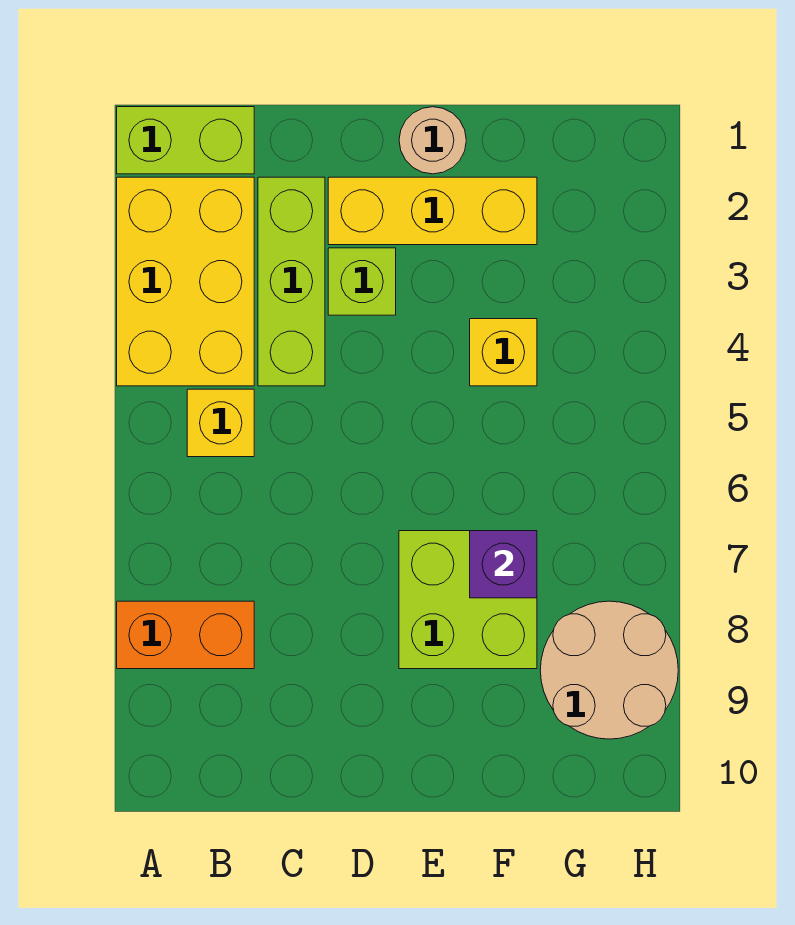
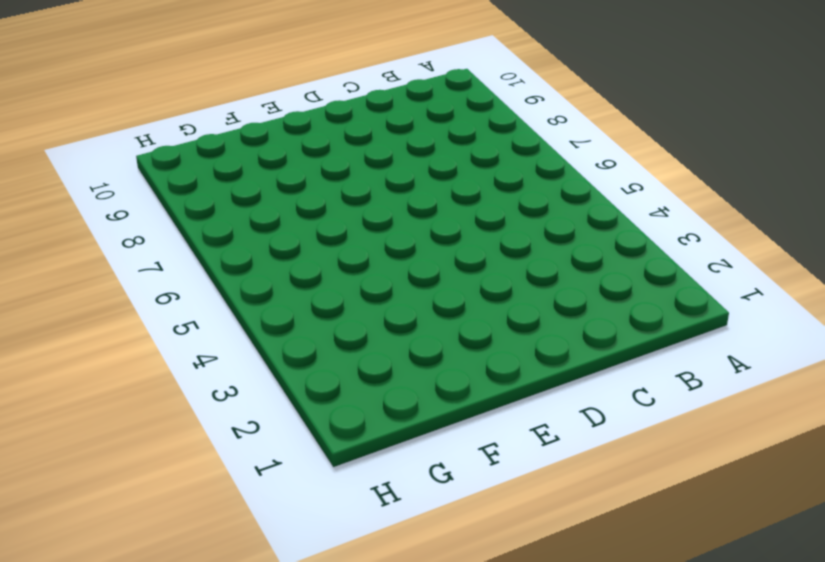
none -> lime 1x2 brick [117,107,254,174]
none -> yellow 2x3 brick [117,177,254,386]
none -> orange 1x2 brick [117,601,254,669]

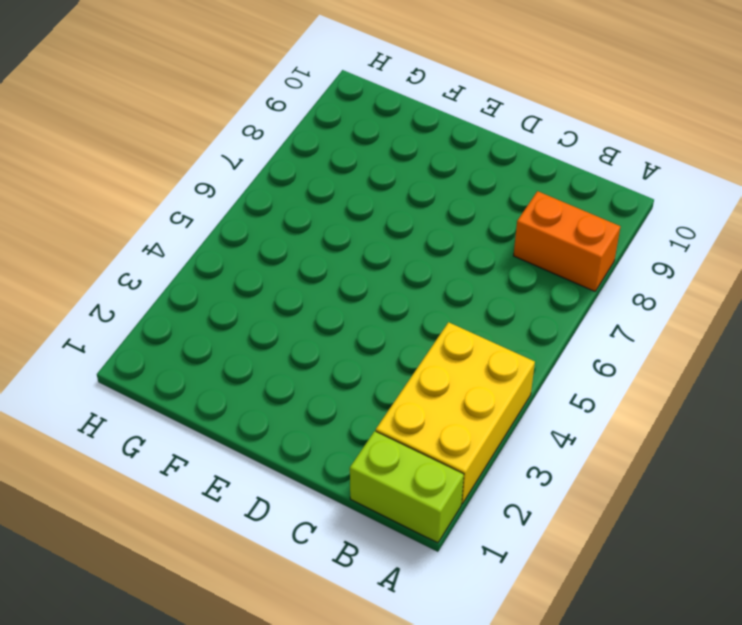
none -> yellow 1x1 brick [187,389,254,457]
none -> lime 1x3 brick [258,177,325,386]
none -> yellow 1x3 brick [328,177,537,245]

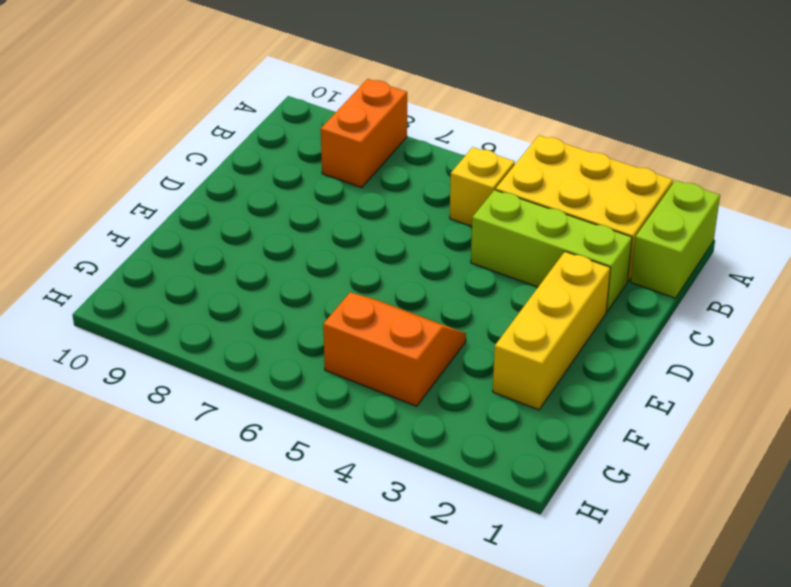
orange 2x2 slope [323,293,466,406] -> yellow 1x1 brick [470,319,537,386]
none -> lime 1x1 brick [328,248,396,315]
none -> tan 1x1 round brick [399,107,466,174]
none -> lime 2x2 brick [399,531,537,669]

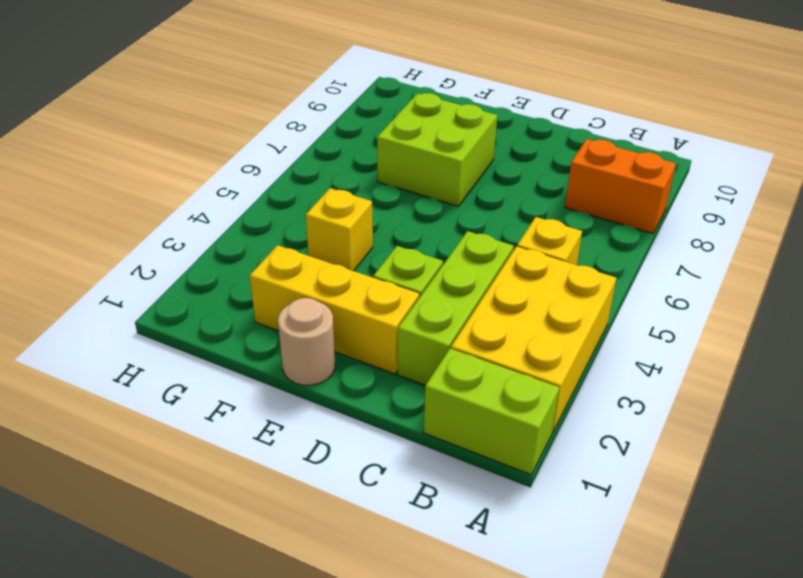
none -> tan 2x2 round brick [540,601,678,739]
none -> purple 1x1 brick [470,531,537,598]

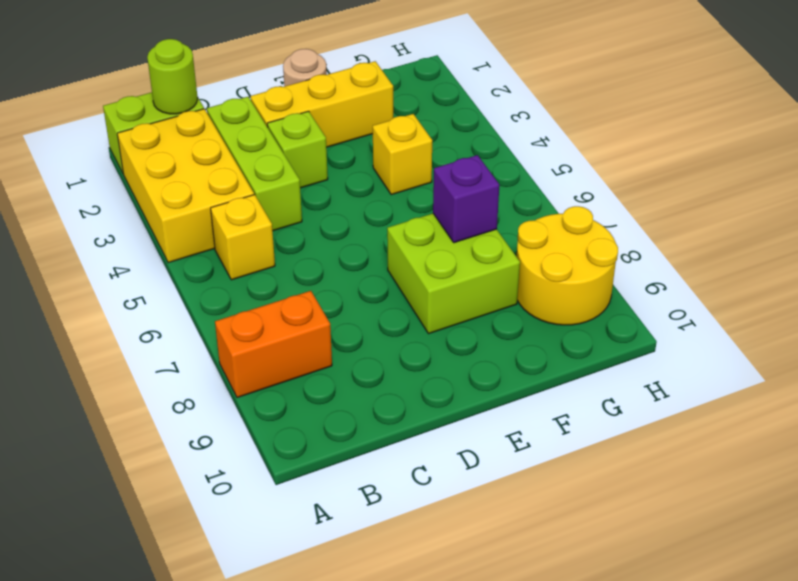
lime 1x1 round brick [147,39,198,114] -> none
yellow 2x2 round brick [517,206,618,325] -> tan 2x2 round brick [540,601,678,739]

